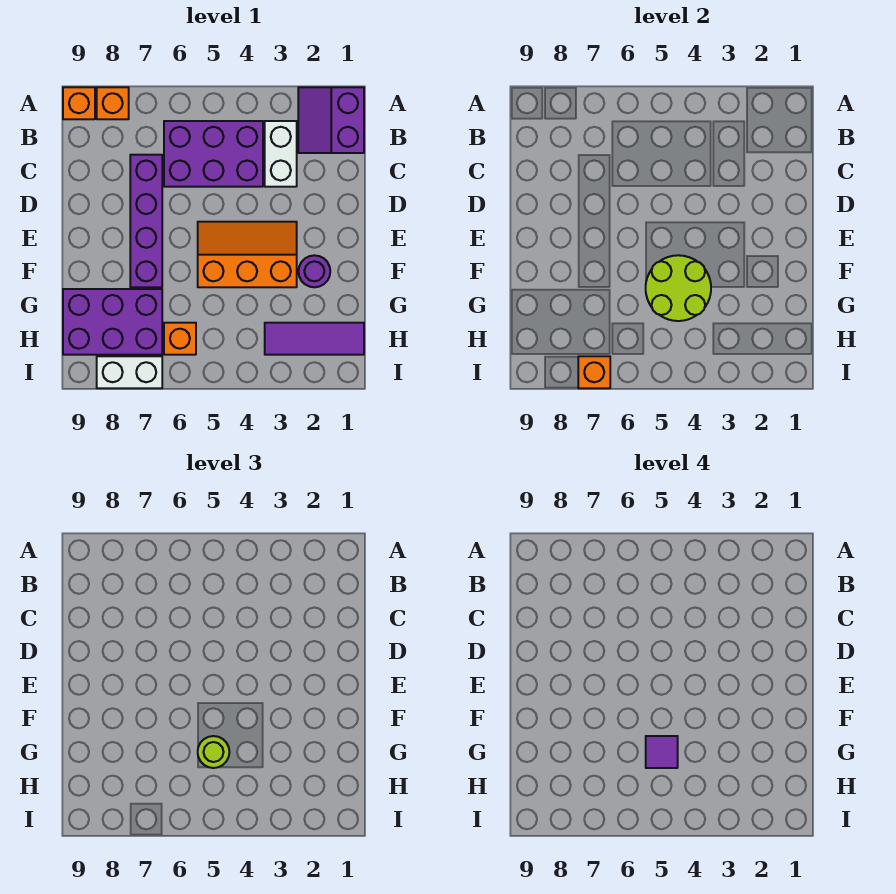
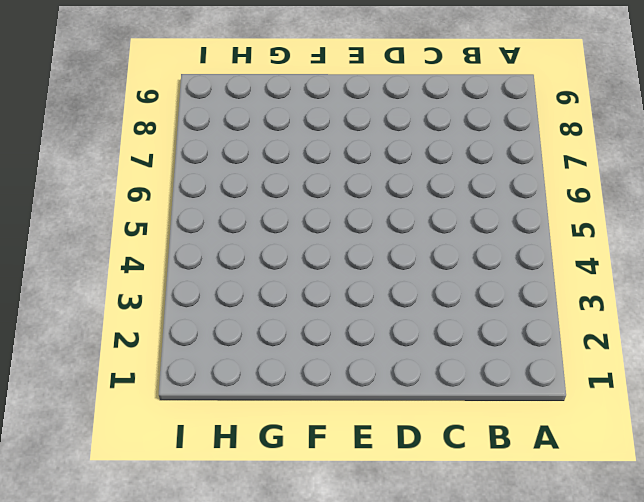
none -> purple 2x2 slope [298,87,364,153]
none -> orange 1x1 brick [97,87,129,119]
none -> orange 1x1 brick [63,87,95,119]

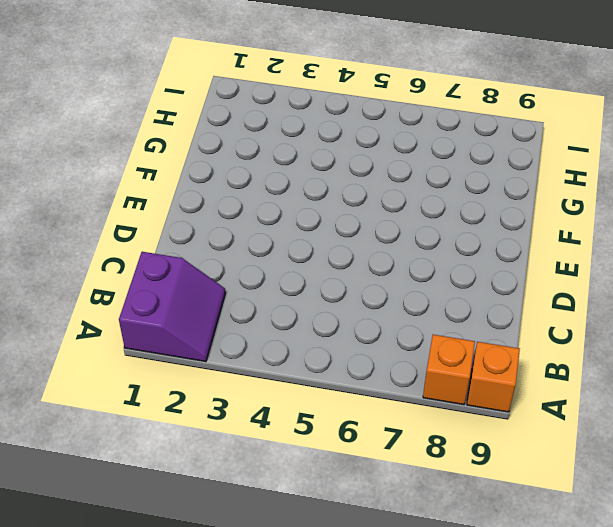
none -> white 1x2 brick [265,121,297,187]
none -> purple 2x3 brick [164,121,263,187]
none -> purple 1x4 brick [130,155,162,287]

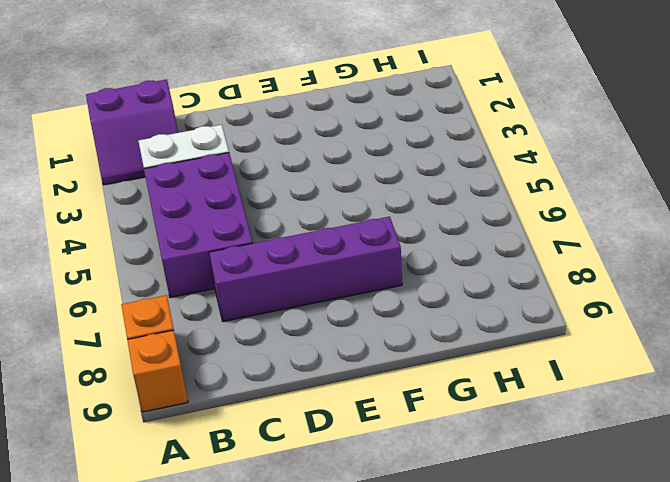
none -> orange 2x3 slope [198,222,297,287]
none -> purple 1x1 round brick [298,255,330,287]
none -> purple 2x3 brick [63,289,162,355]

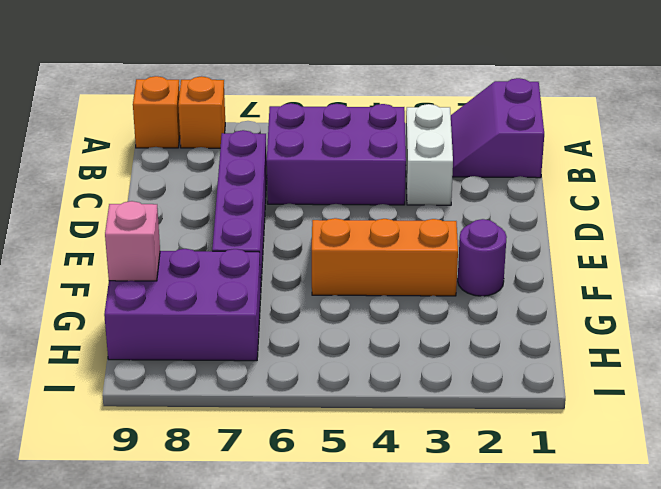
pink 1x1 brick [105,201,160,281] -> none
none -> purple 1x3 tile [265,323,364,355]
none -> orange 1x1 brick [164,323,196,355]
none -> white 1x2 brick [97,356,162,388]

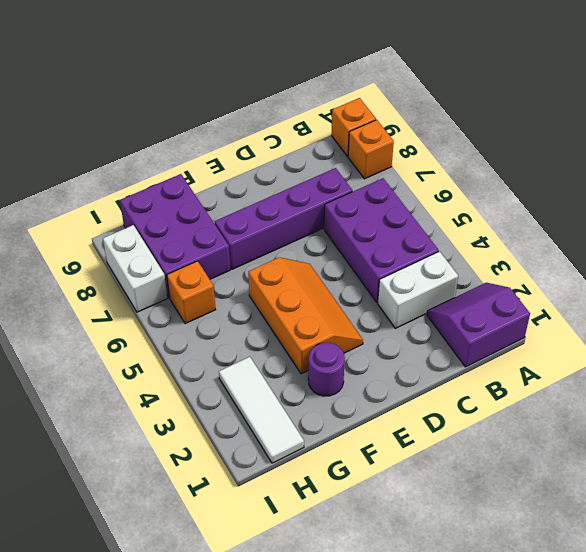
white 1x3 tile [219,357,304,463] -> purple 1x3 tile [265,323,364,355]
none -> lime 2x2 round brick [646,255,711,321]
none -> orange 1x1 brick [578,356,610,388]
none -> lime 1x1 round brick [198,736,229,768]

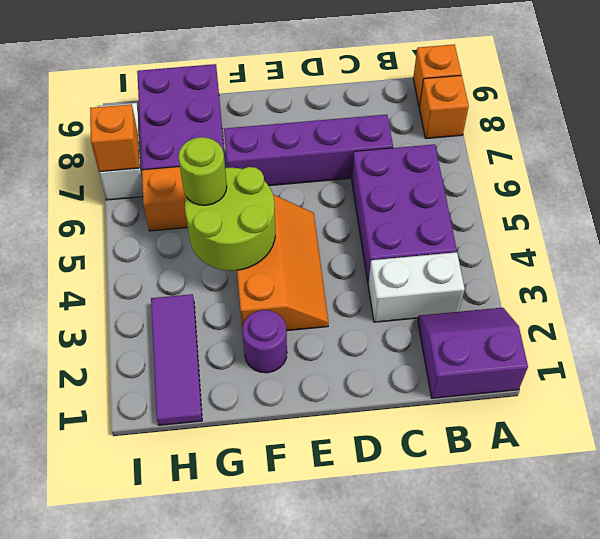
none -> purple 1x1 tile [646,736,678,768]

